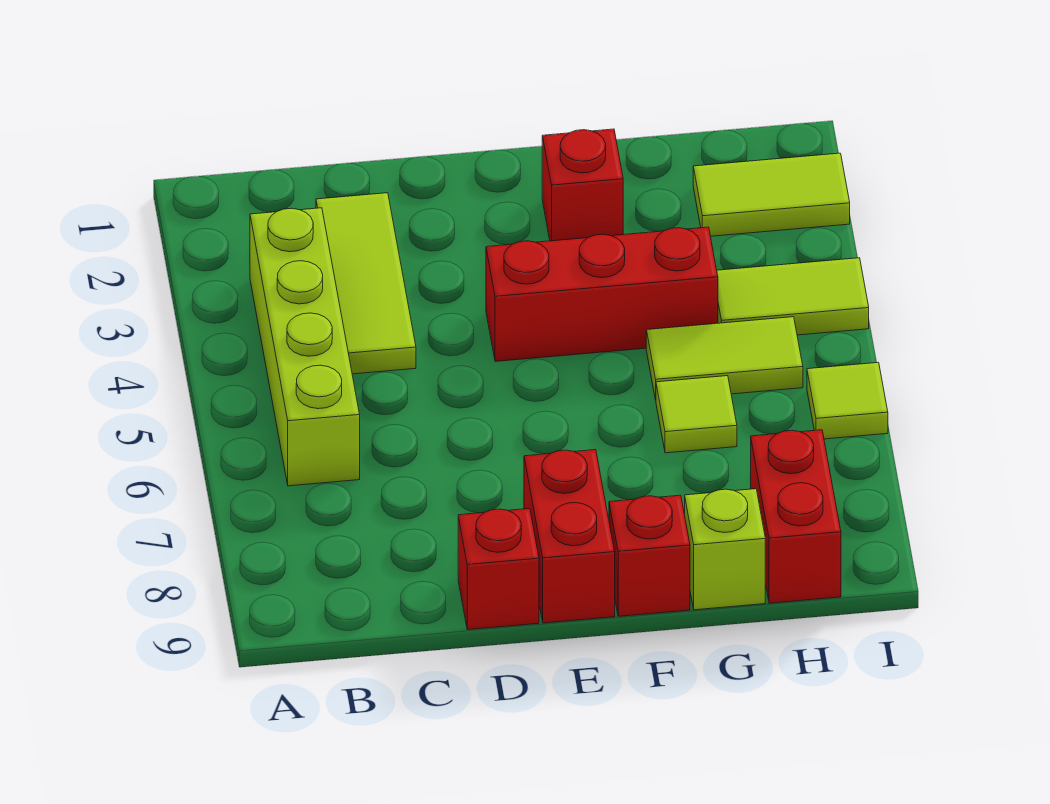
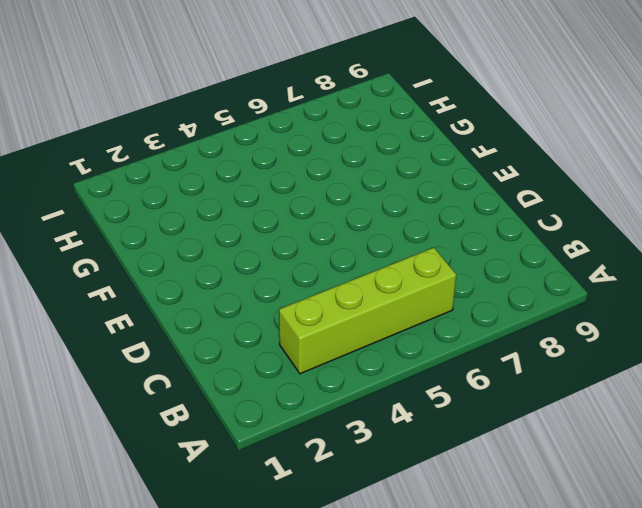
none -> lime 1x3 tile [316,193,416,374]
none -> red 1x1 brick [458,509,539,630]
none -> red 1x3 brick [486,227,718,362]

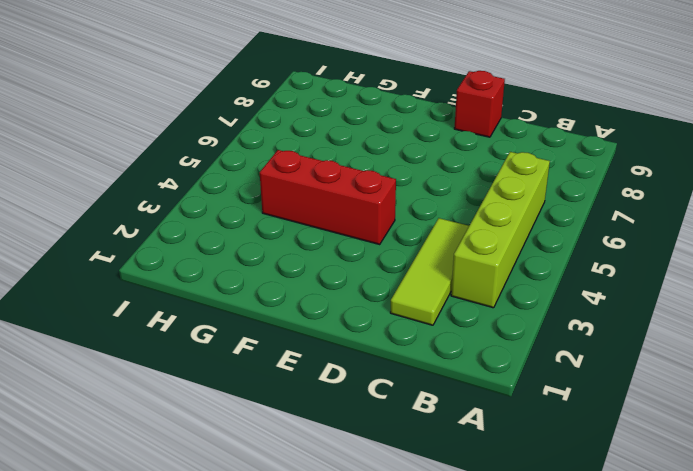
none -> red 1x2 brick [524,450,615,623]
none -> red 1x1 brick [542,129,623,241]
none -> red 1x1 brick [609,495,690,616]

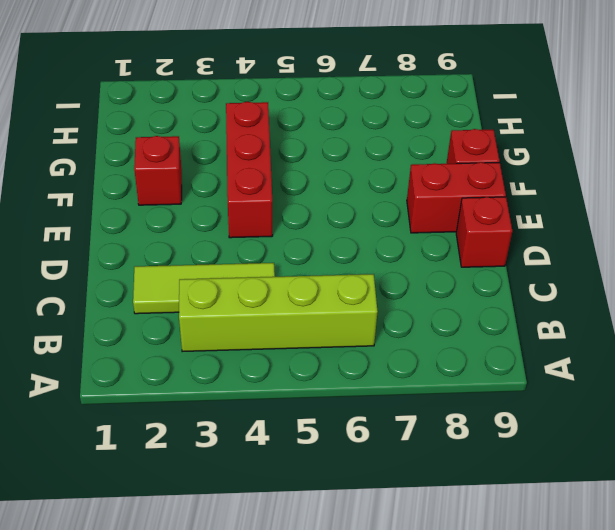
none -> lime 1x2 tile [646,317,803,400]
none -> lime 1x1 tile [656,376,737,453]
none -> lime 1x1 brick [685,489,765,610]

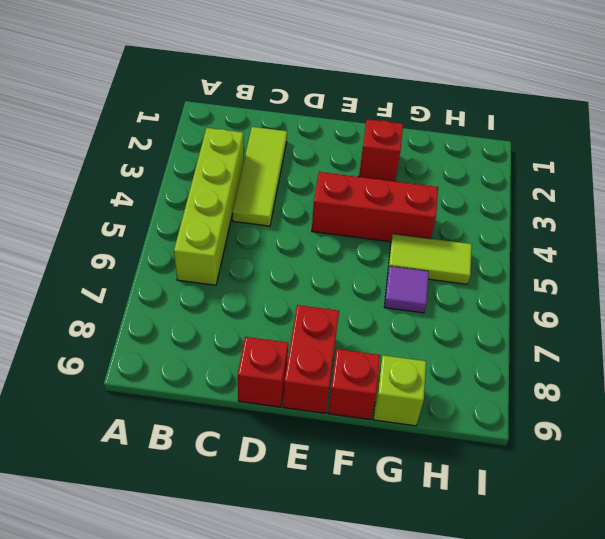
purple 1x1 tile [384,266,429,313] -> lime 1x1 tile [656,376,737,453]
none -> lime 1x2 tile [693,153,850,236]
none -> lime 1x2 tile [717,258,869,335]
none -> red 1x2 brick [751,430,841,603]

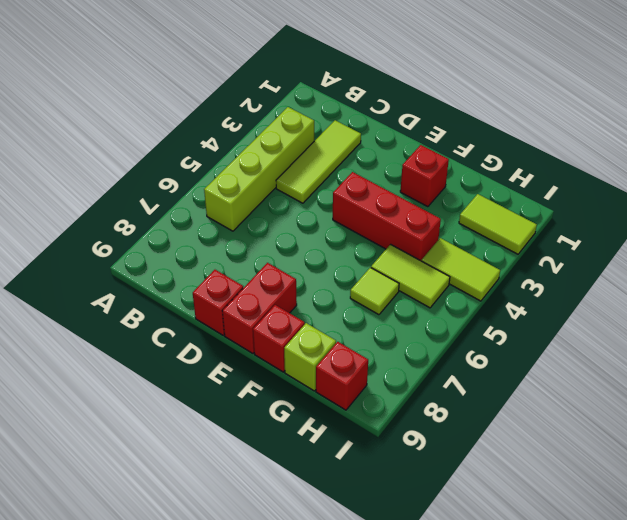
red 1x1 brick [316,342,368,410] -> red 1x2 brick [751,430,841,603]
none -> lime 1x1 tile [807,362,888,439]

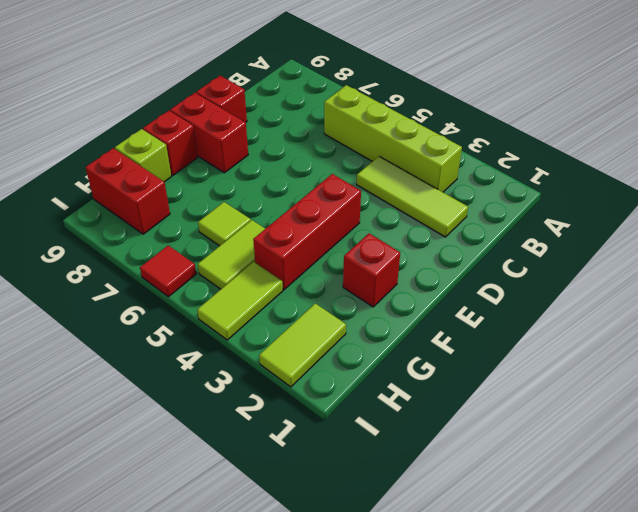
red 1x1 tile [140,246,196,297] -> lime 1x1 tile [807,362,888,439]

